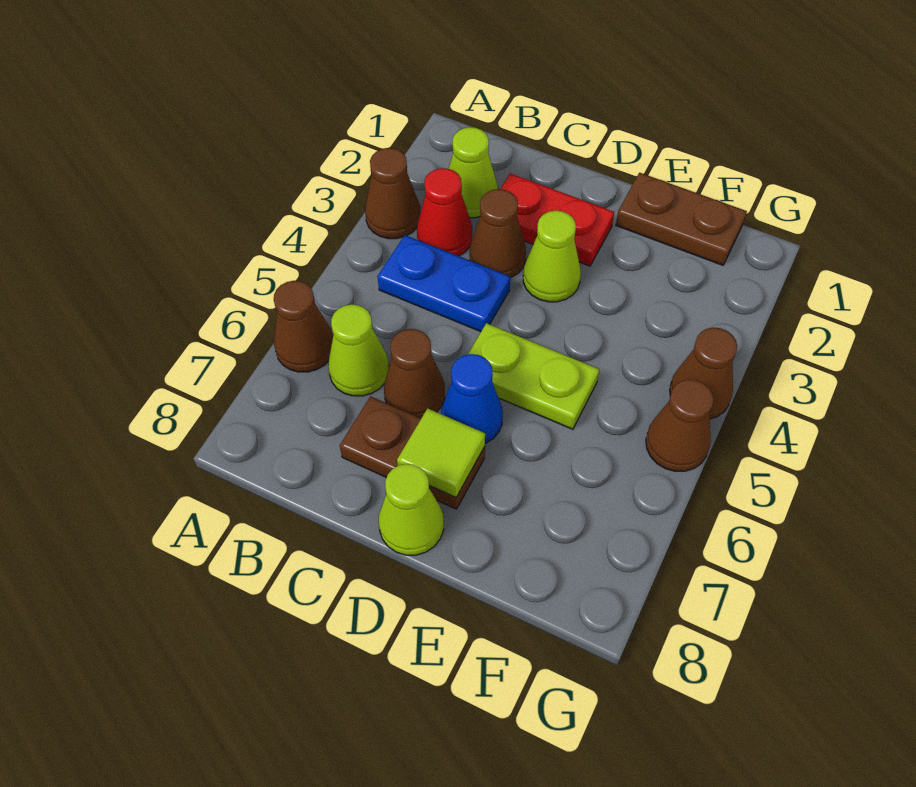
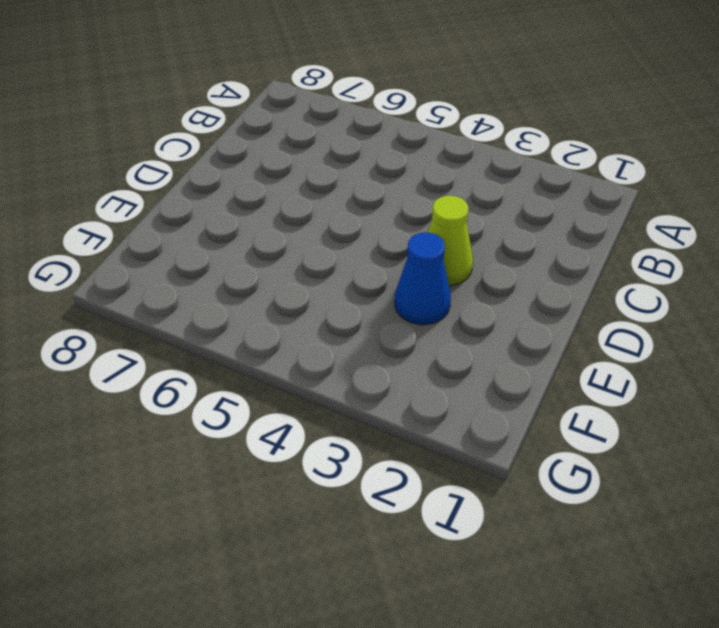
blue 1x1 cone [395,232,451,325] -> blue 1x1 cone moved to [441,354,503,443]
none -> brown 1x1 cone [365,148,421,239]
none -> brown 1x1 cone [274,281,333,372]
none -> lime 1x1 cone [449,127,498,218]

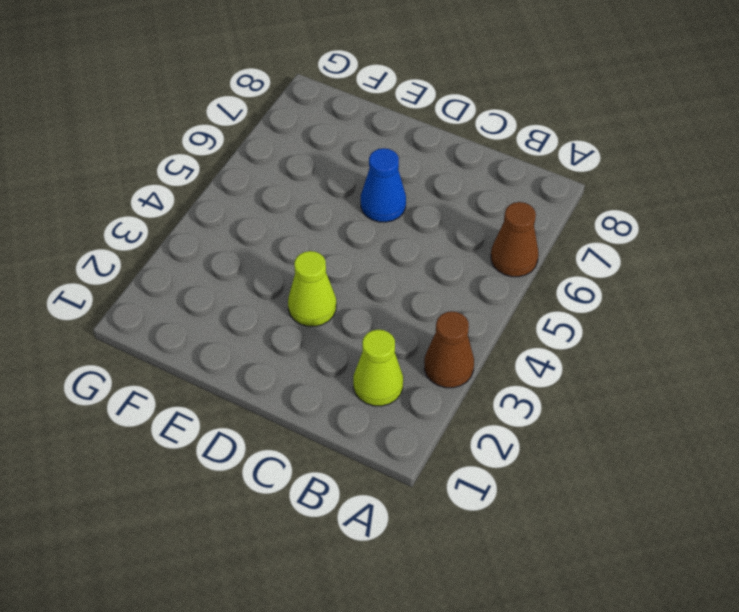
none -> red 1x1 cone [417,168,472,256]
none -> blue 1x2 plate [377,235,510,332]
none -> lime 1x1 cone [328,304,389,396]

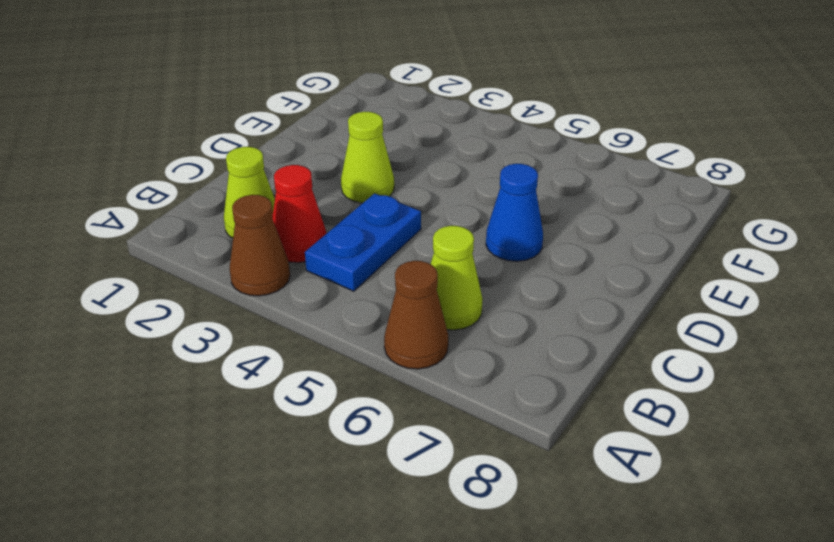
none -> red 1x2 plate [500,173,614,266]
none -> brown 1x1 cone [470,189,526,278]
none -> brown 1x1 cone [384,329,445,418]

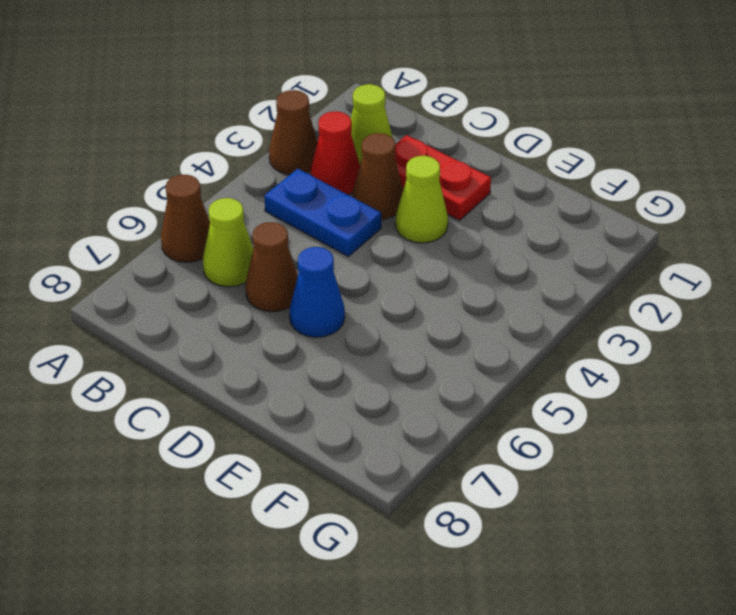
none -> brown 1x2 plate [340,396,485,509]
none -> lime 1x2 plate [468,323,599,429]
none -> lime 1x1 cone [379,464,444,555]

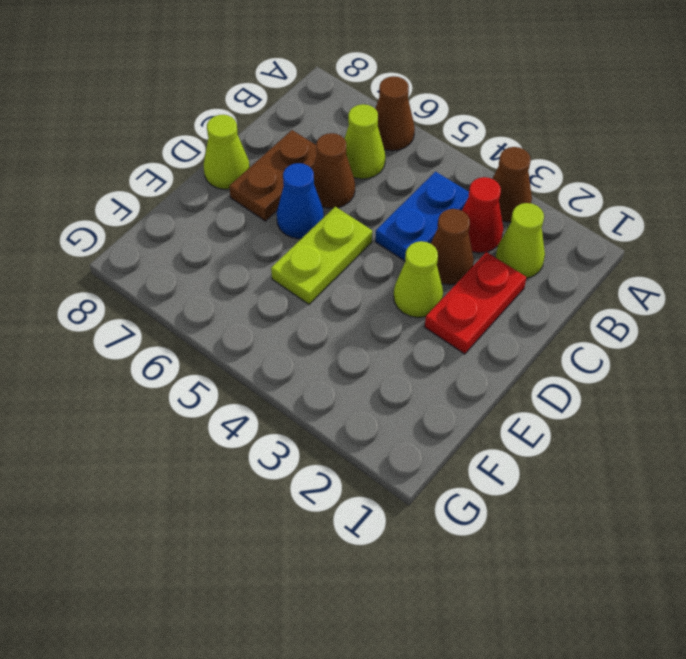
none -> brown 1x2 plate [616,173,747,265]
none -> brown 1x1 cone [670,328,737,419]
none -> brown 1x1 cone [646,379,714,471]

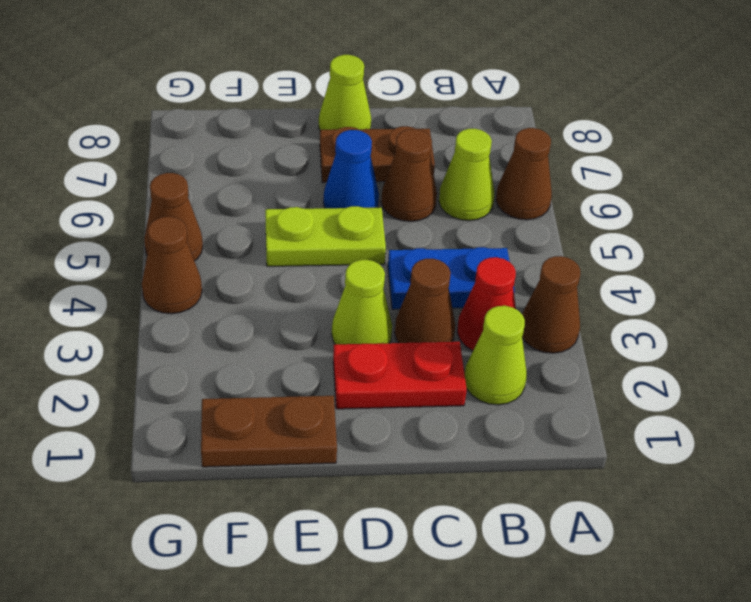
none -> lime 1x1 tile [397,408,485,498]

